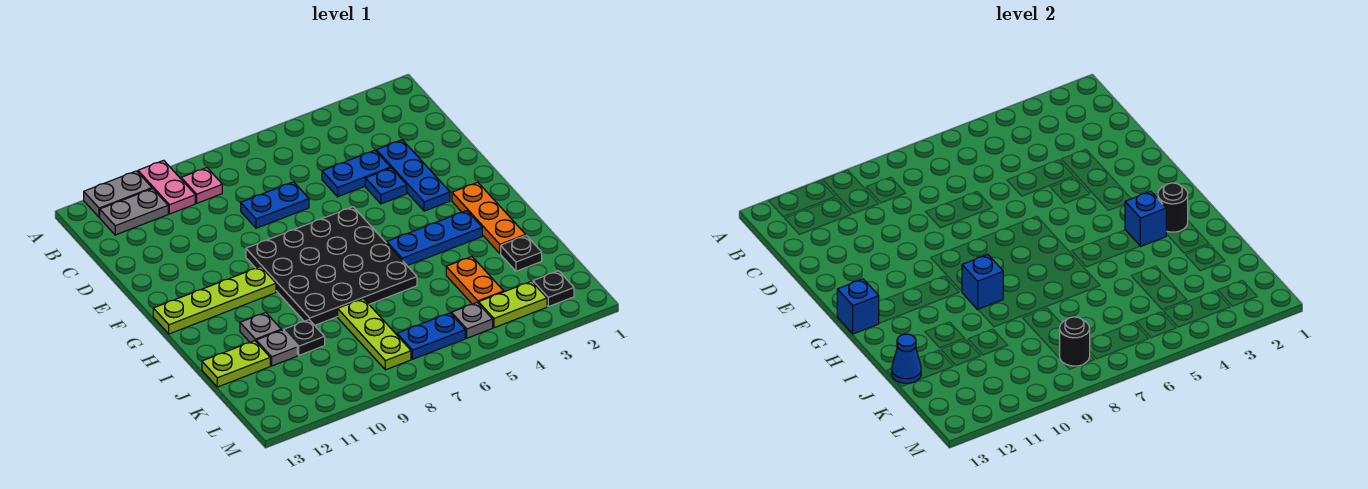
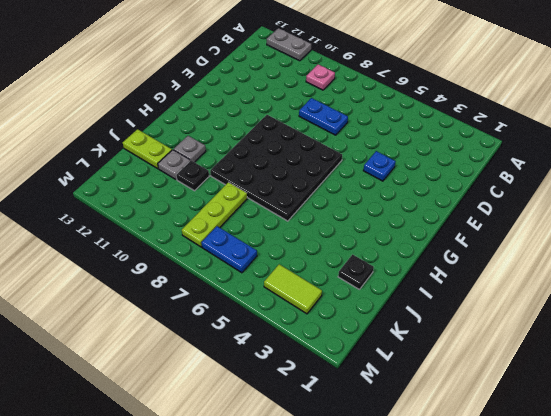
lime 1x2 tile [264,264,322,314] -> lime 1x2 plate [479,281,547,328]
none -> pink 1x2 plate [138,160,195,214]
none -> grey 1x2 plate [100,189,168,235]
none -> blue 1x3 plate [376,140,450,211]

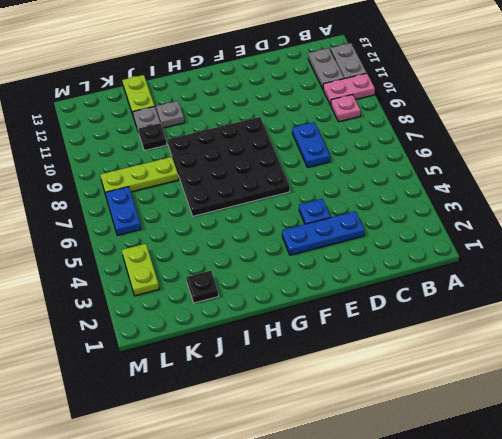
none -> blue 1x2 plate [322,150,391,197]
none -> orange 1x3 plate [452,182,526,253]
none -> lime 1x4 plate [153,267,276,334]

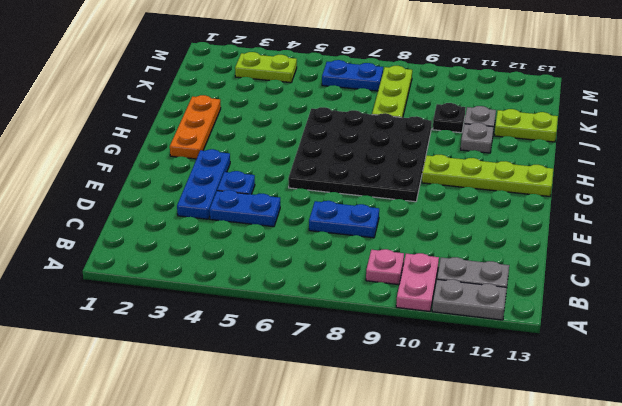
none -> blue 1x3 plate [387,211,482,266]
none -> black 1x1 plate [501,235,542,271]
none -> orange 1x2 plate [446,257,504,304]

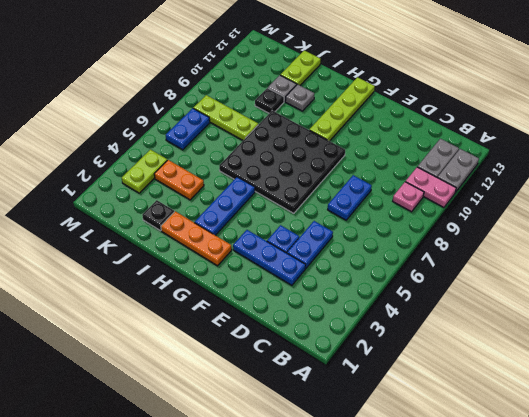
none -> black 1x1 plate [533,271,574,307]
none -> grey 1x1 plate [451,303,493,338]
none -> blue 1x1 brick [837,279,879,334]

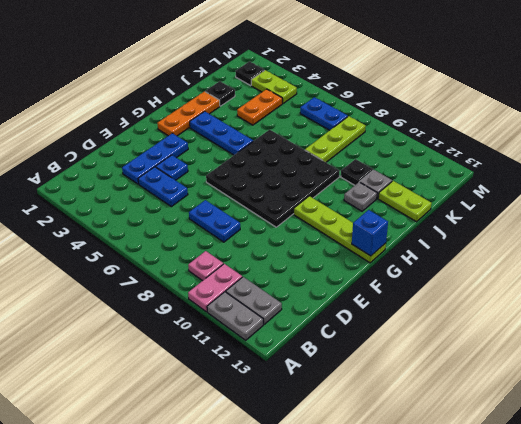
none -> grey 1x1 plate [451,303,493,338]
none -> black 1x1 round brick [1158,183,1188,232]
none -> blue 1x1 brick [1125,191,1166,246]

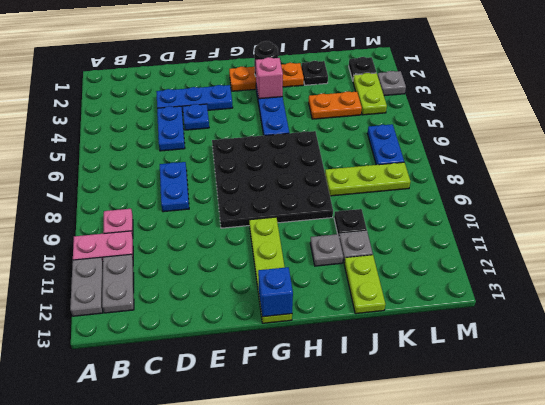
pink 1x1 brick [256,57,283,99] -> blue 1x1 brick [1125,191,1166,246]
grey 1x1 plate [378,71,406,96] -> grey 1x1 plate moved to [451,303,493,338]
none -> blue 1x1 brick [962,255,1003,309]
none -> blue 1x1 cone [892,334,921,383]
none -> black 1x1 round brick [1060,317,1090,366]

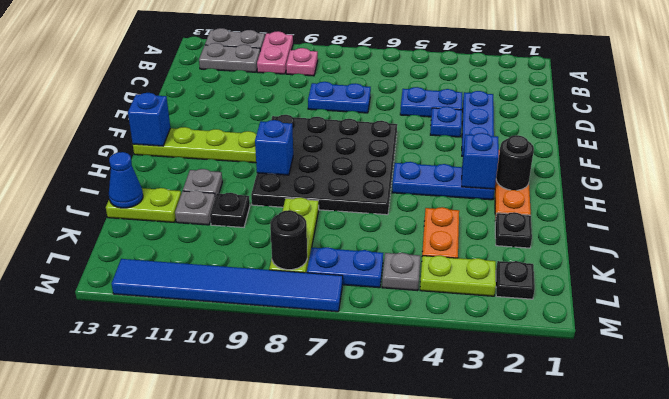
blue 1x6 tile [112,259,343,312] -> none

